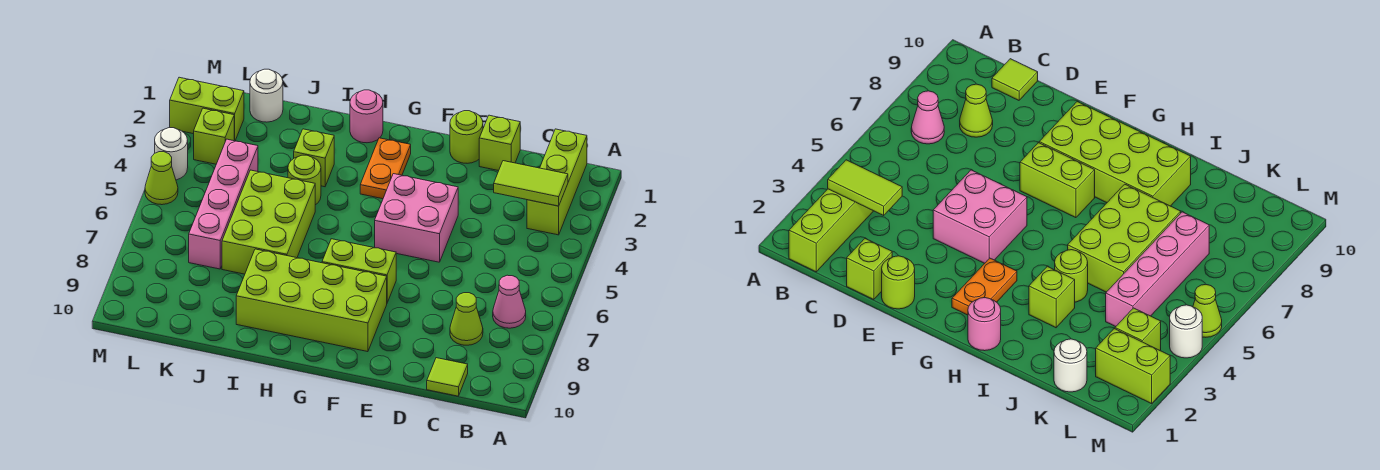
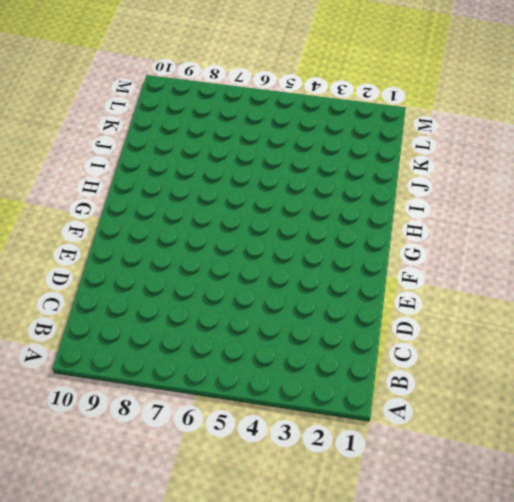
none -> lime 1x3 brick [527,129,587,235]
none -> pink 1x1 cone [493,275,526,328]
none -> lime 1x1 cone [450,293,483,345]

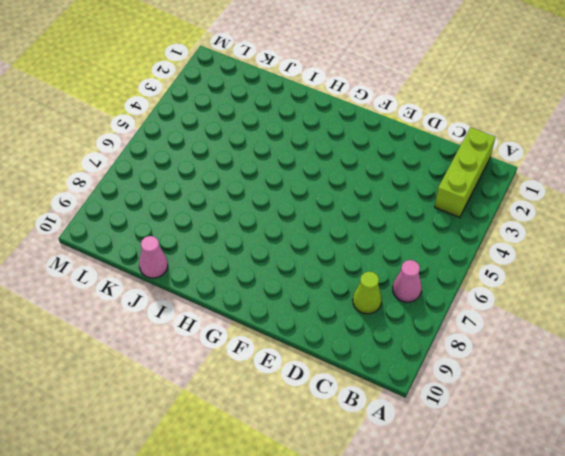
pink 1x1 cone [139,236,168,278] -> none
none -> lime 1x1 tile [427,358,468,396]
none -> lime 1x1 brick [479,115,520,171]
none -> lime 1x1 round brick [450,111,483,163]

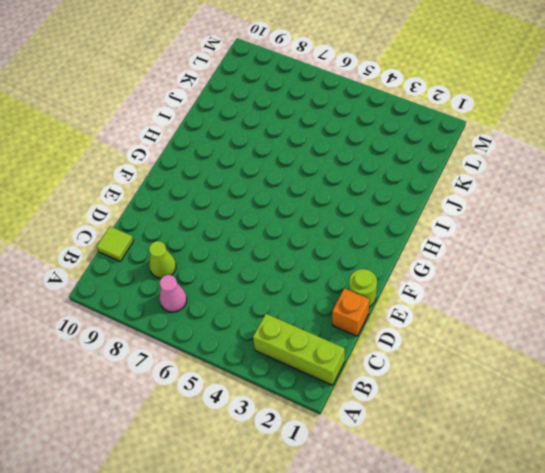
orange 1x1 brick [332,288,370,336] -> lime 1x1 brick [479,115,520,171]
none -> pink 2x2 brick [375,174,458,262]
none -> lime 1x2 brick [322,239,396,302]
none -> lime 2x4 brick [236,249,387,352]

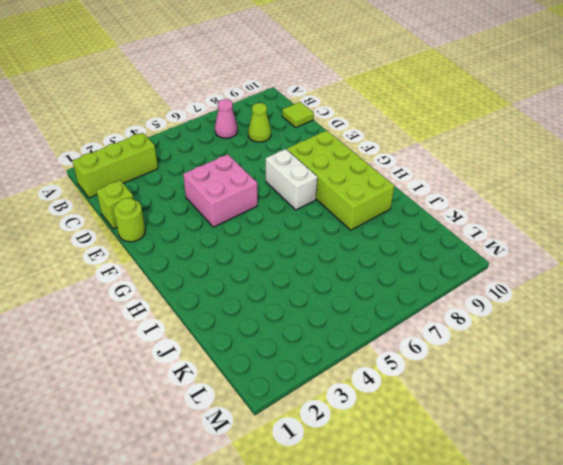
white 1x2 brick [266,149,317,210] -> lime 1x2 brick [322,239,396,302]
none -> orange 1x2 plate [360,138,411,199]
none -> pink 1x1 round brick [350,90,383,143]
none -> lime 1x1 brick [294,129,334,187]

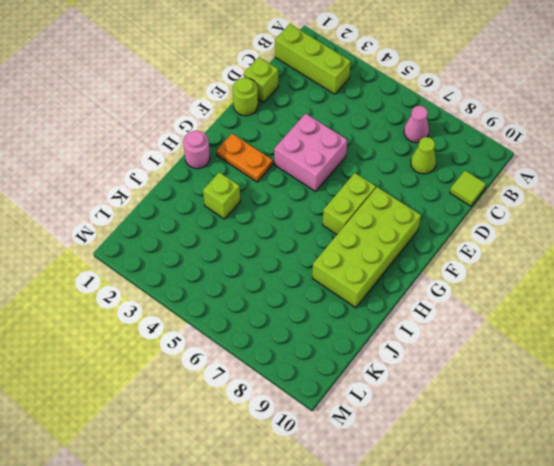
none -> lime 1x1 round brick [288,155,321,205]
none -> lime 2x3 brick [222,170,315,274]
none -> white 1x1 round brick [250,69,283,122]

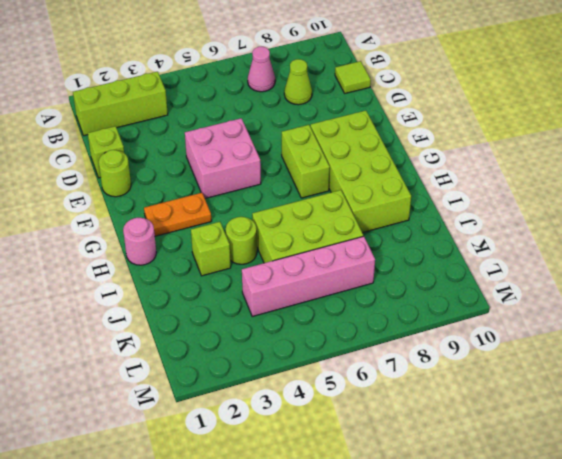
none -> white 1x1 round brick [250,69,283,122]
none -> lime 1x2 brick [170,77,244,141]
none -> lime 1x1 brick [194,108,234,164]

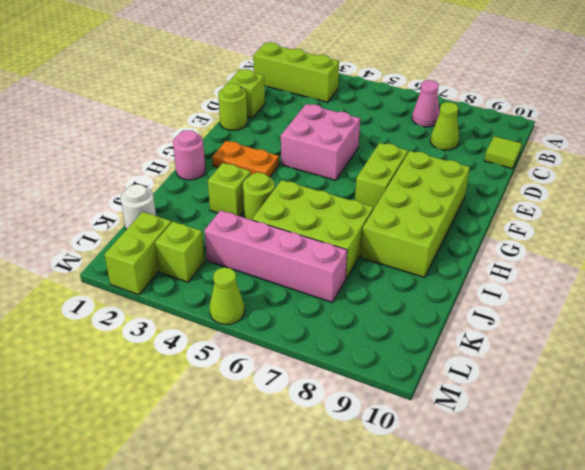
none -> white 1x1 round brick [155,127,188,180]
none -> lime 1x2 tile [494,161,568,206]

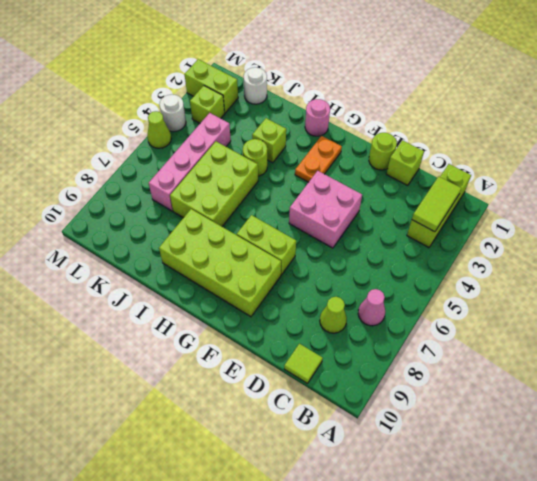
lime 1x2 tile [412,176,461,232] -> lime 1x2 tile turned to [494,161,568,206]

